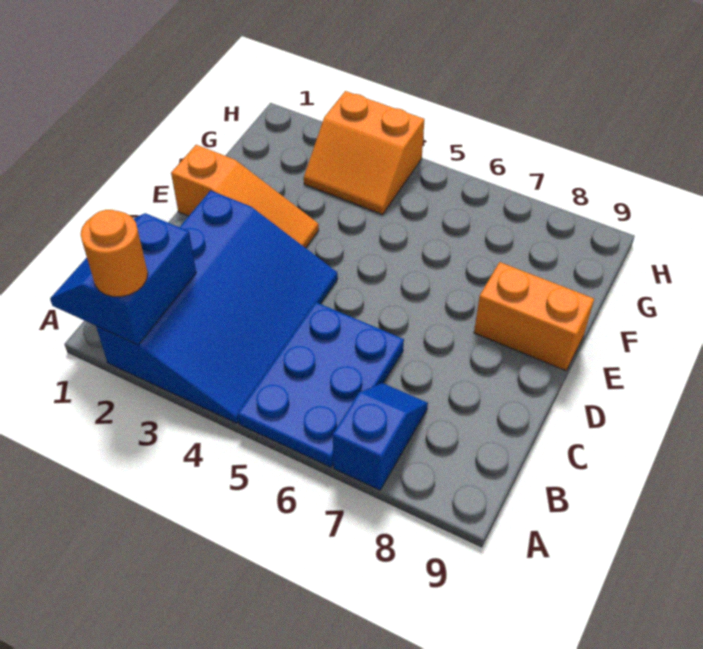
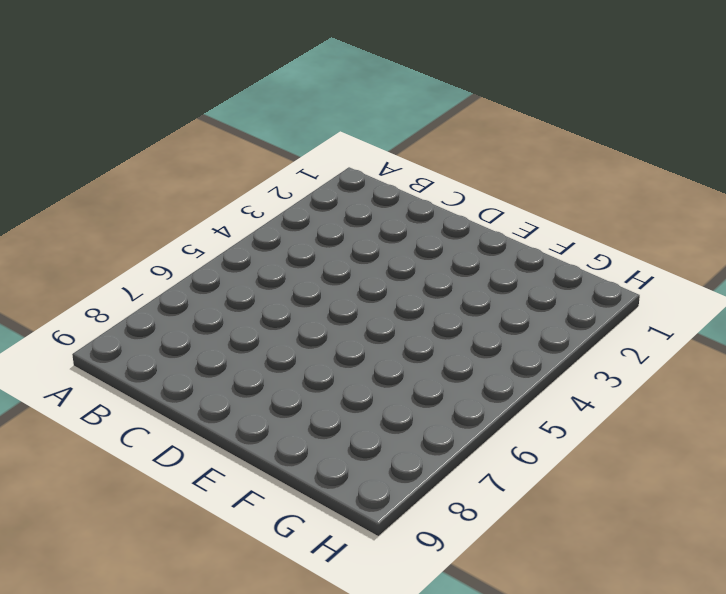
none -> blue 3x4 slope [96,191,338,423]
none -> blue 2x3 plate [238,302,404,467]

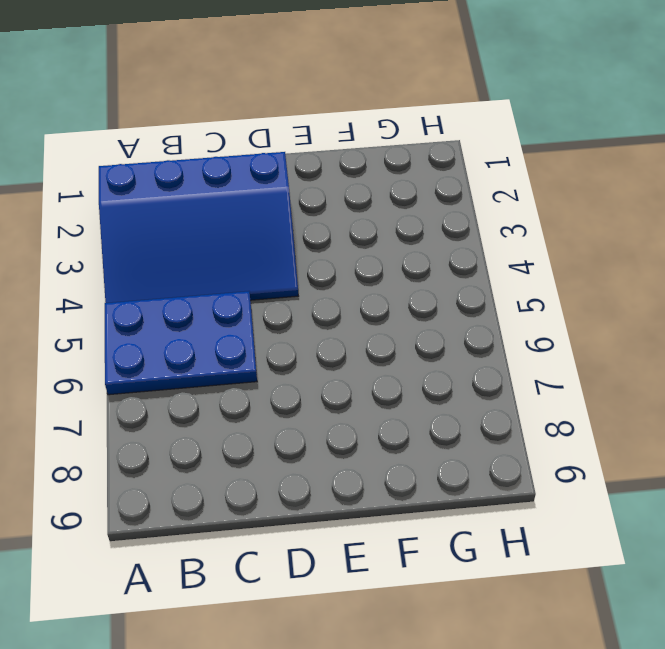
none -> blue 1x2 slope [333,383,428,490]
none -> orange 1x3 slope [171,145,319,248]

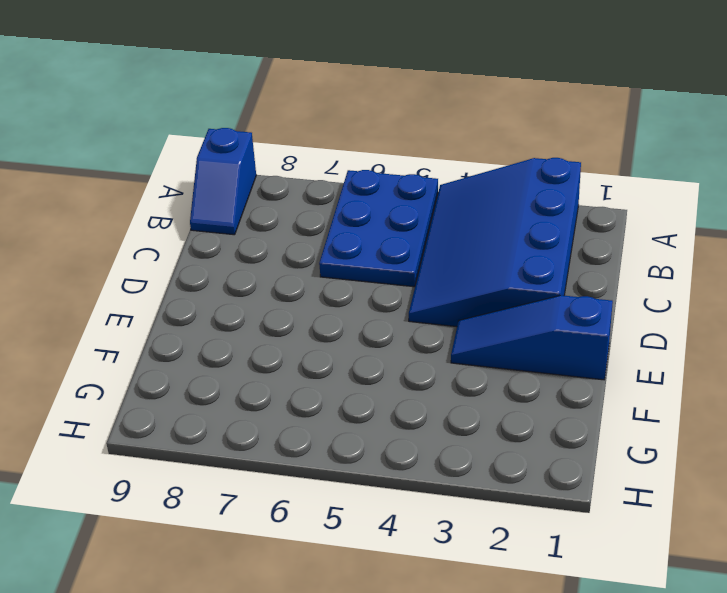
blue 1x2 slope [190,128,256,235] -> blue 1x2 slope moved to [333,383,428,490]
blue 1x3 slope [451,295,613,380] -> orange 1x3 slope [171,145,319,248]
none -> orange 1x2 brick [474,262,594,371]
none -> orange 2x2 slope [304,91,425,215]

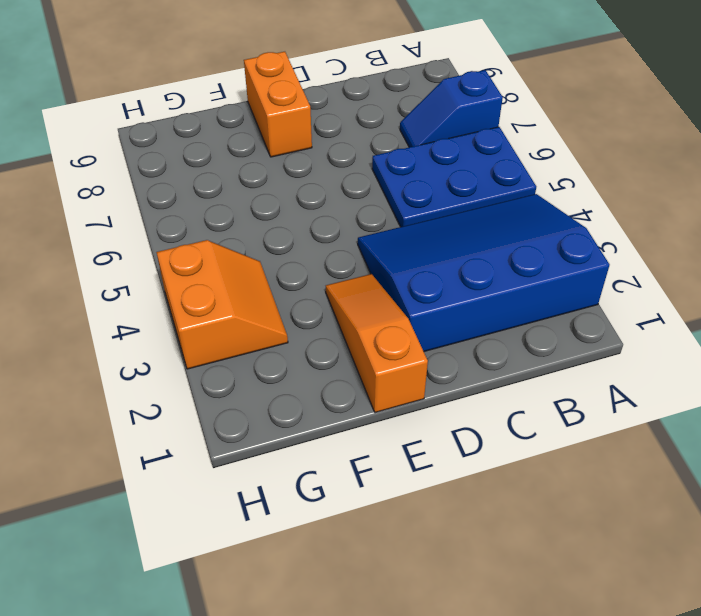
none -> blue 2x2 slope [50,213,196,345]
none -> orange 1x1 round brick [81,210,148,297]

